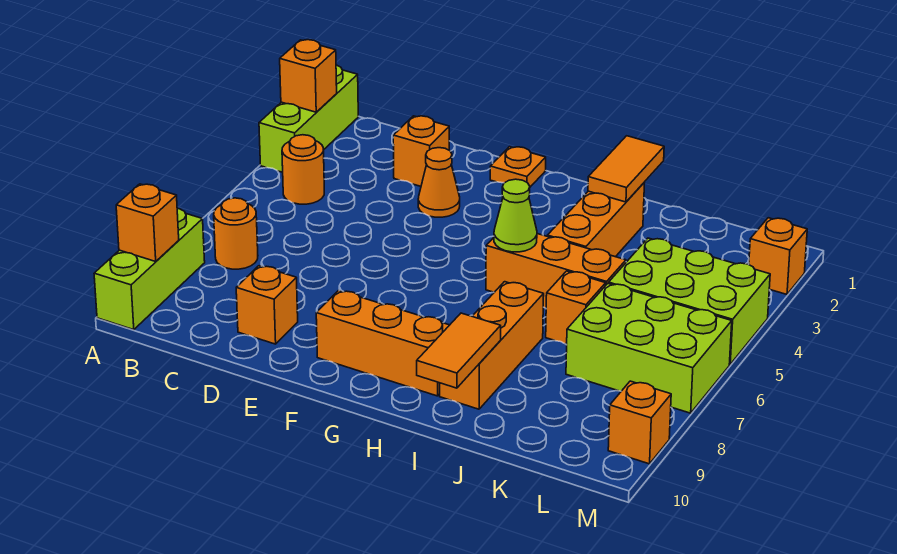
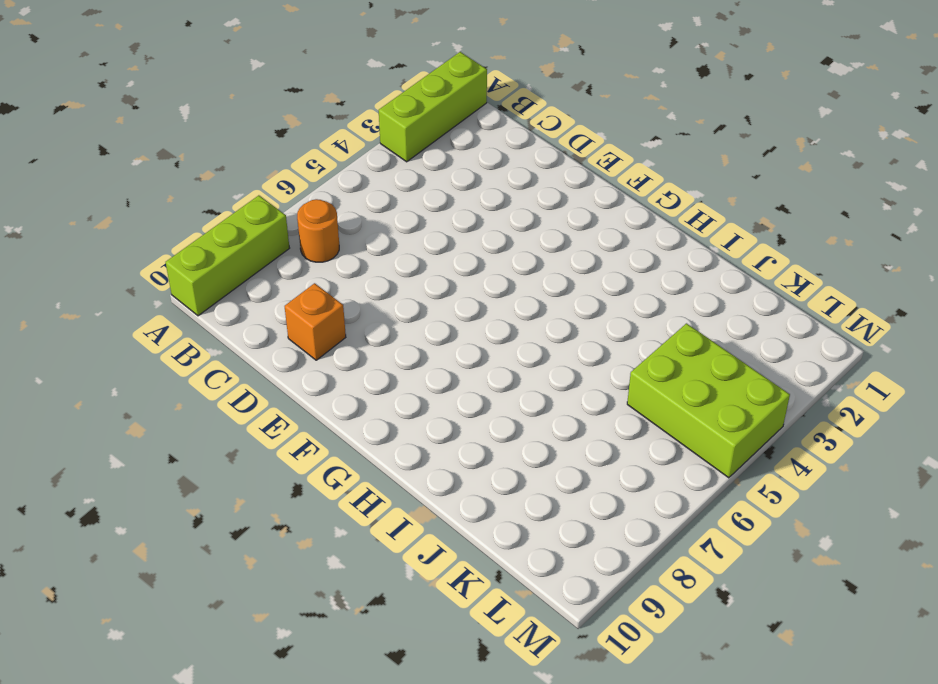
none -> orange 1x1 round brick [282,135,324,204]
none -> orange 1x1 brick [393,116,449,186]
none -> orange 1x1 cone [418,148,460,217]

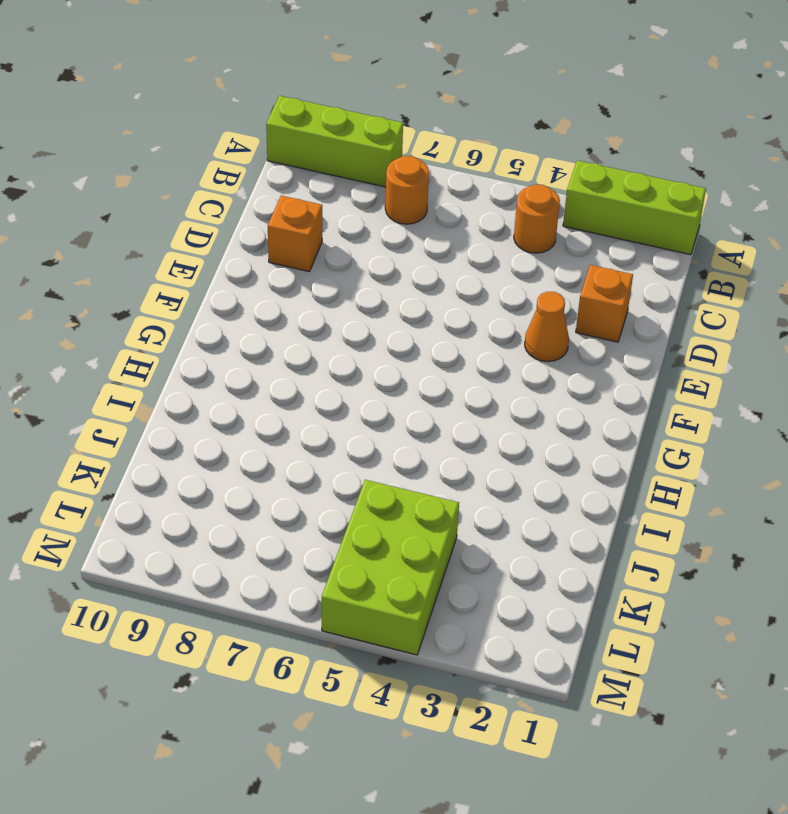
none -> orange 1x1 plate [490,147,546,187]
none -> orange 1x3 brick [316,290,449,396]
none -> orange 1x3 brick [486,234,626,308]

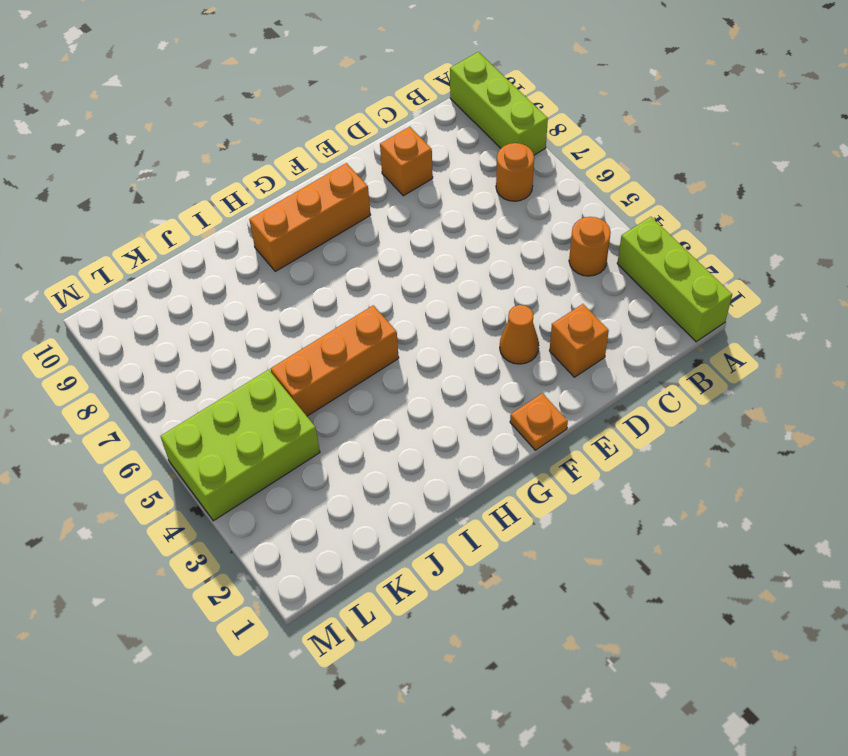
none -> orange 1x3 brick [547,183,644,257]
none -> orange 1x3 brick [440,282,544,409]
none -> orange 1x1 brick [546,271,606,344]

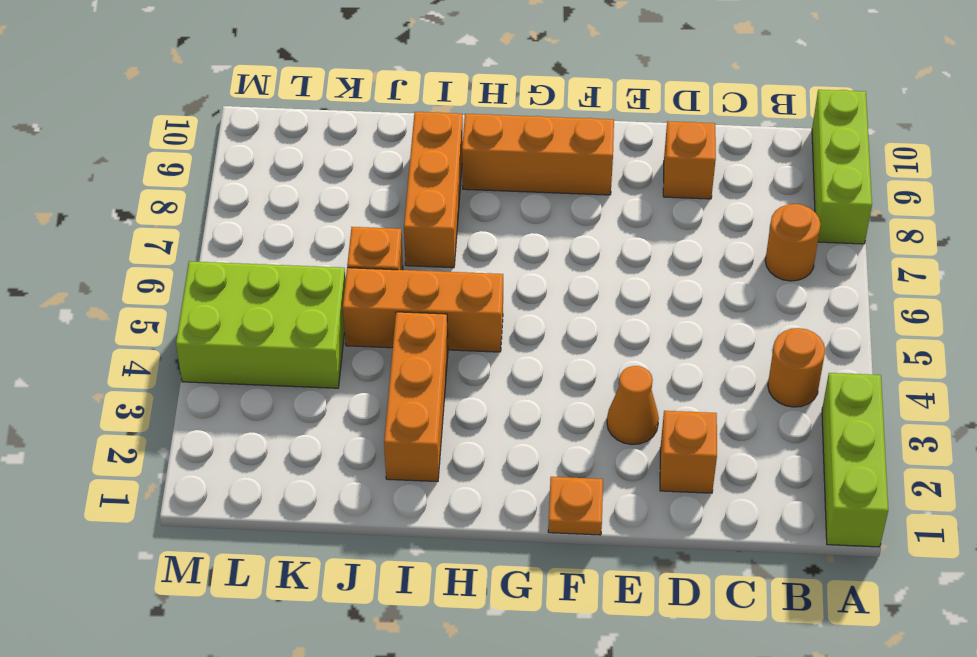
none -> lime 2x3 brick [566,283,732,413]
none -> orange 1x1 brick [749,218,807,294]
none -> orange 1x1 brick [608,381,671,464]

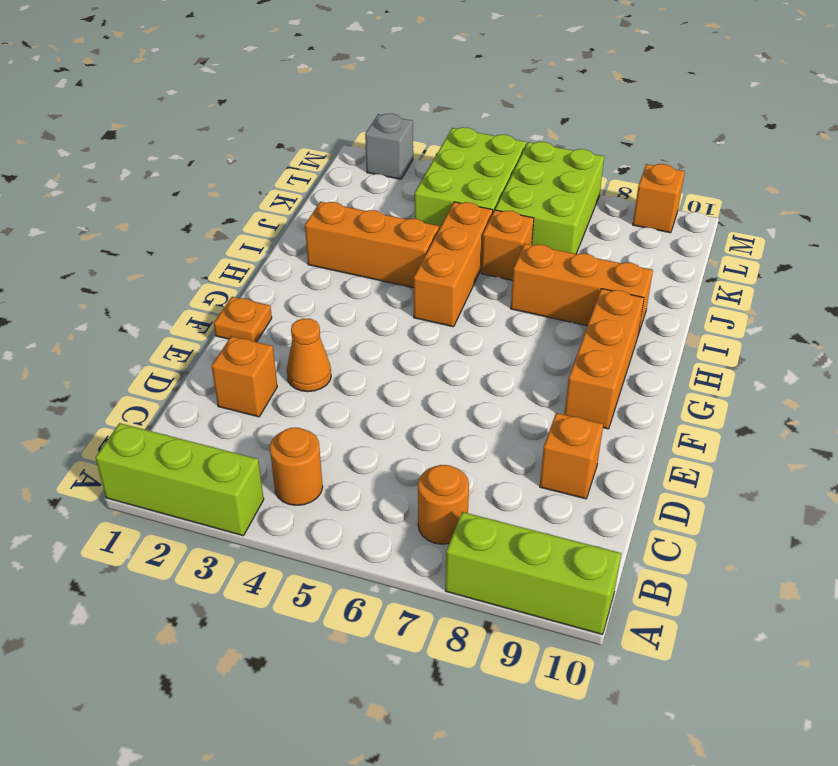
grey 1x1 brick [365,114,413,179] -> orange 1x1 brick [749,218,807,294]
none -> orange 1x1 brick [280,40,337,112]
none -> orange 1x1 brick [116,184,179,261]
none -> lime 1x1 cone [494,179,537,252]

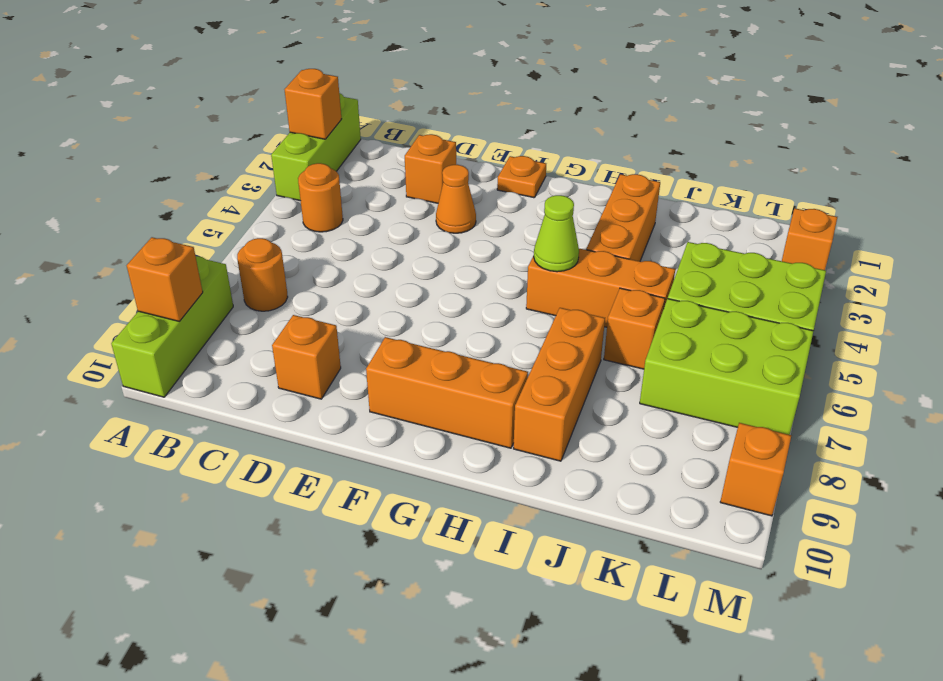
none -> orange 1x2 tile [588,136,664,202]
none -> orange 1x2 tile [417,313,501,388]

